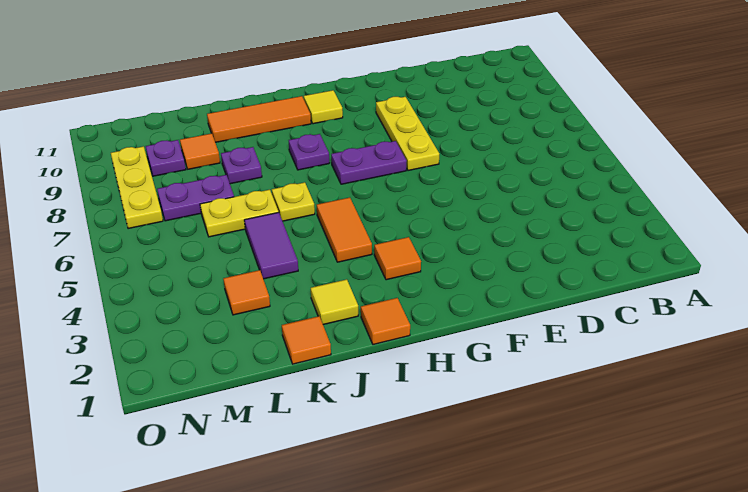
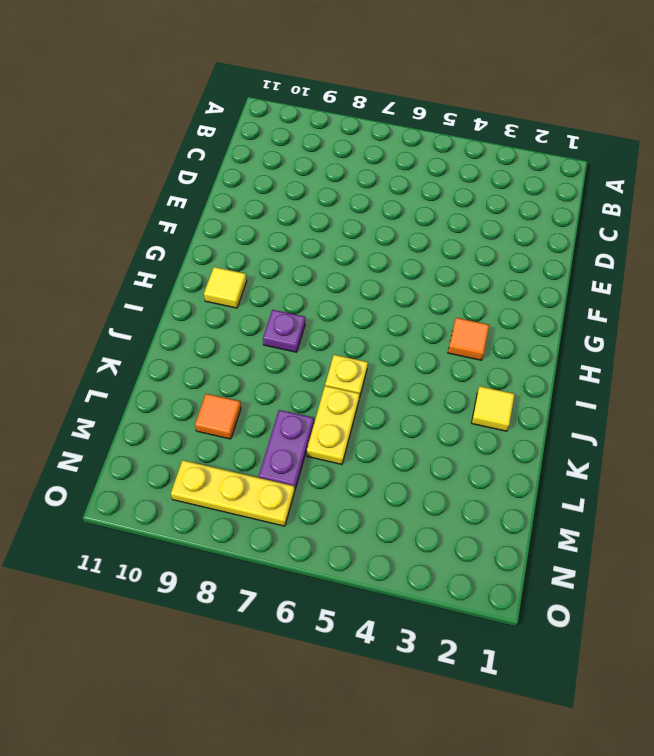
none -> yellow 1x3 plate [376,96,439,171]
none -> purple 1x2 plate [331,141,407,184]
none -> orange 1x1 tile [361,298,410,345]

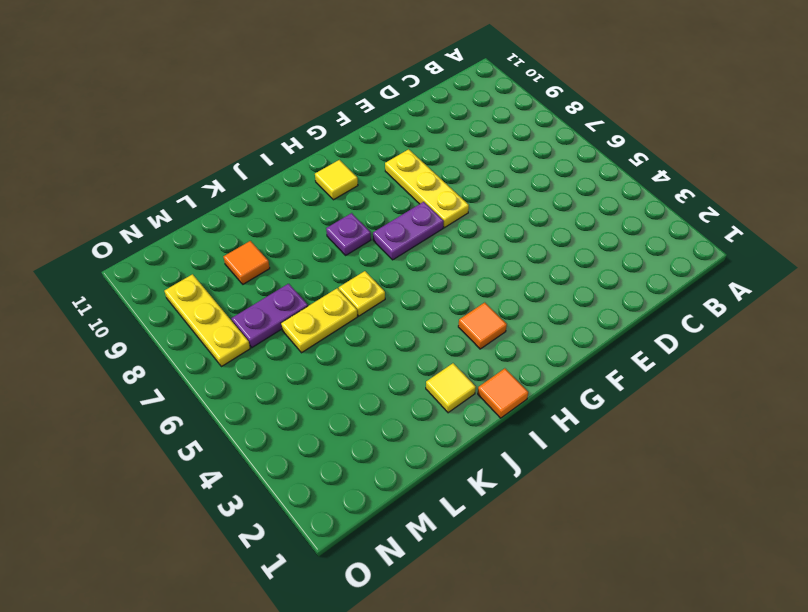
none -> orange 1x2 tile [317,198,372,262]
none -> orange 1x3 tile [207,96,311,142]
none -> orange 1x1 tile [282,316,331,364]

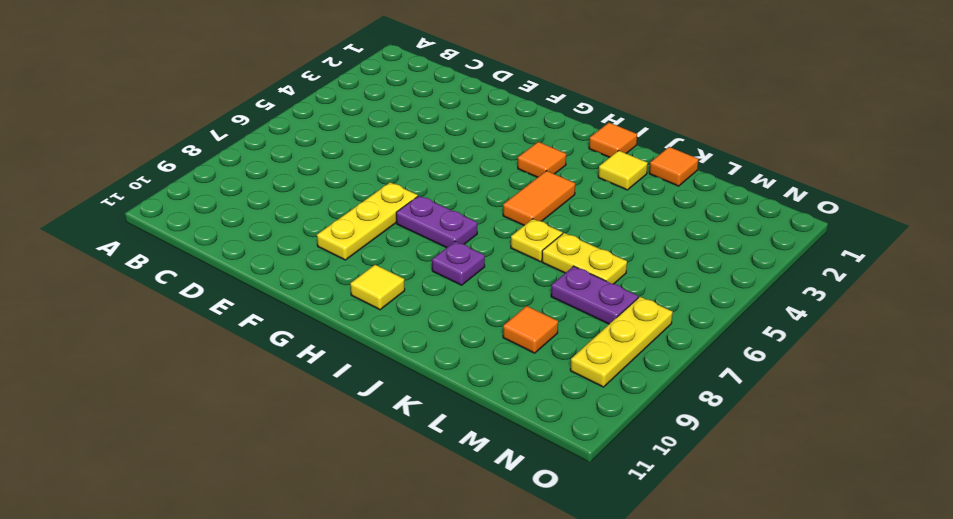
none -> orange 1x3 tile [207,96,311,142]
none -> purple 1x2 tile [244,212,298,279]
none -> purple 1x1 plate [221,147,262,184]

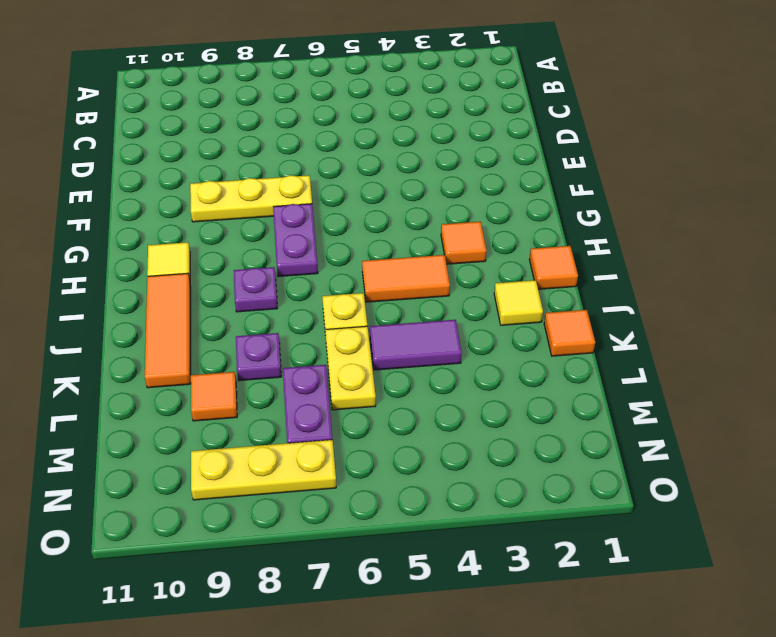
none -> orange 1x1 tile [223,270,270,315]
none -> purple 1x1 plate [146,140,186,176]

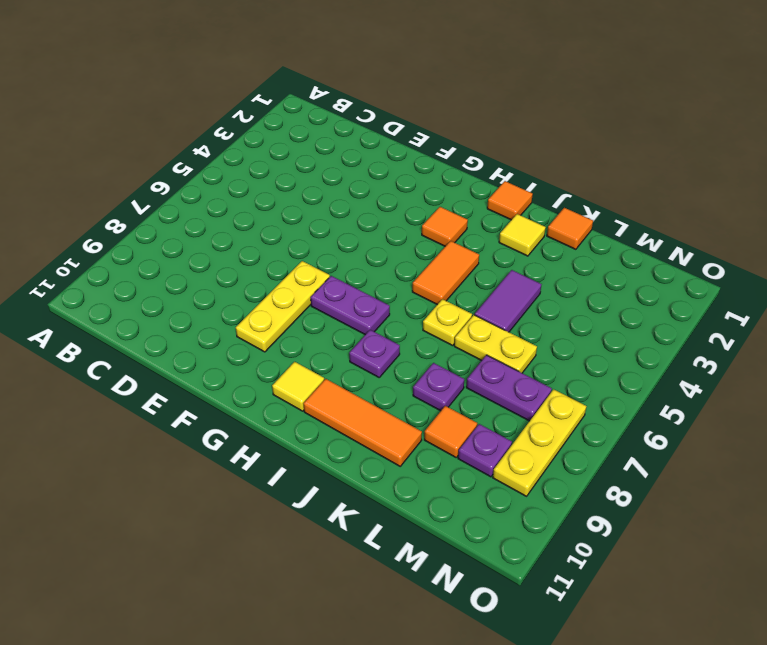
none -> orange 1x1 tile [223,270,270,315]

